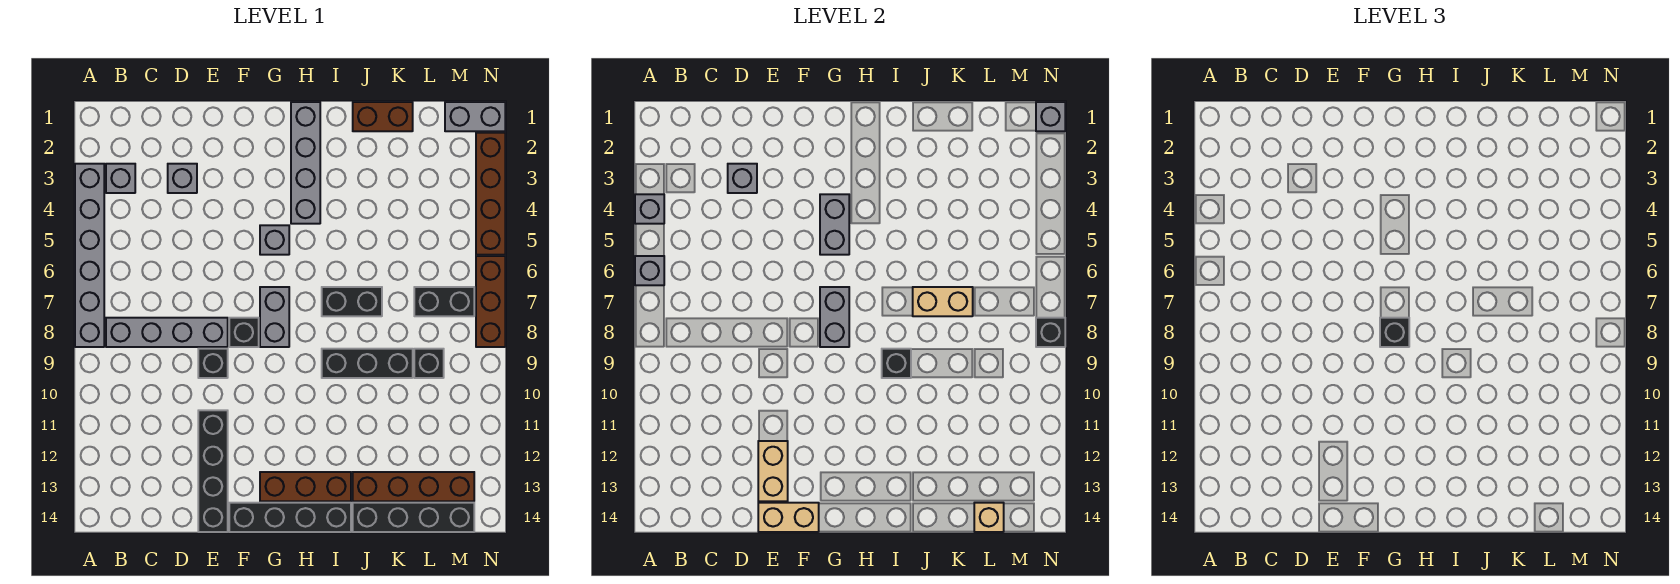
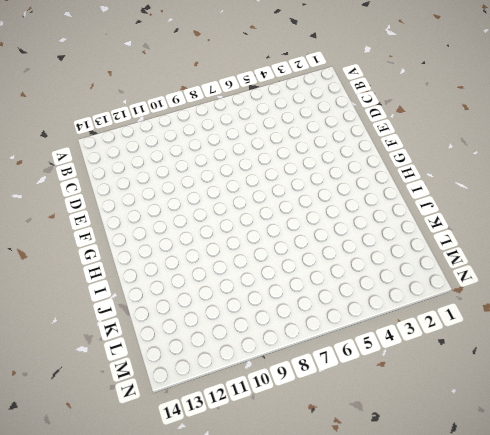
none -> grey 1x6 brick [75,164,104,347]
none -> grey 1x1 brick [106,164,135,193]
none -> grey 1x4 brick [106,318,228,347]
none -> grey 1x1 brick [168,164,197,193]

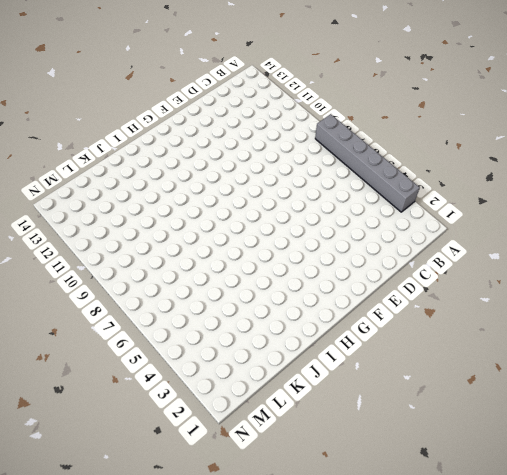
none -> grey 1x1 brick [106,164,135,193]
none -> grey 1x4 brick [106,318,228,347]
none -> grey 1x1 brick [168,164,197,193]
none -> black 1x1 brick [198,349,228,378]

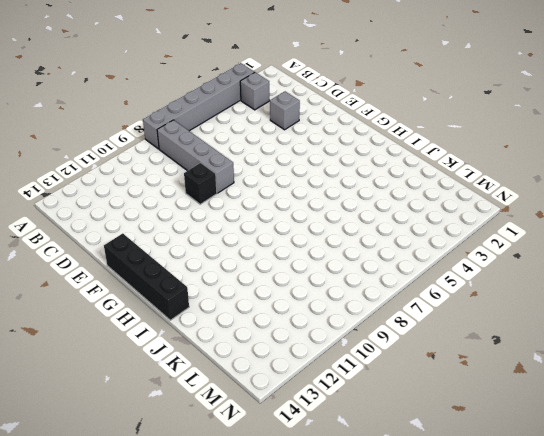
none -> black 1x4 brick [198,410,228,532]
none -> black 1x1 brick [229,318,259,347]
none -> grey 1x1 brick [260,225,289,255]
none -> grey 1x2 brick [260,287,289,347]

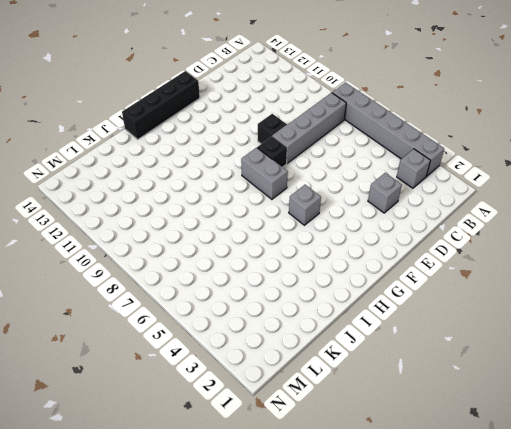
none -> black 1x4 brick [198,410,228,532]
none -> brown 1x3 brick [260,472,351,501]
none -> grey 1x4 brick [291,102,320,224]
none -> black 1x2 brick [322,287,382,316]

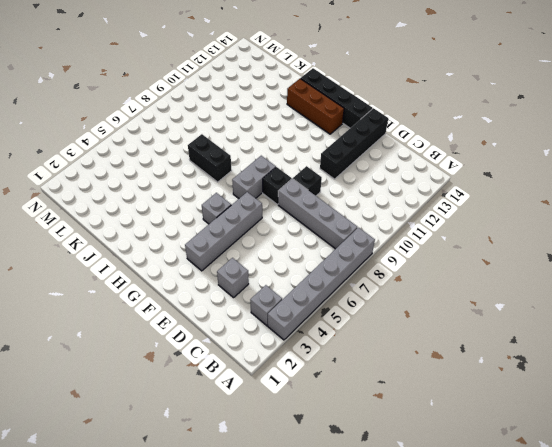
grey 1x4 brick [185,192,262,271] -> grey 1x4 brick moved to [291,102,320,224]
none -> black 1x3 brick [322,349,413,378]
none -> brown 1x2 brick [353,102,413,131]
none -> brown 1x4 brick [353,472,474,501]
none -> black 1x4 brick [353,503,474,532]

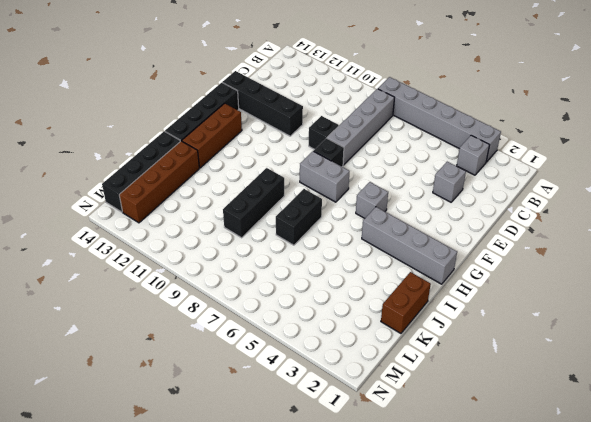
none -> black 1x2 brick [414,287,474,316]
none -> black 1x1 brick [414,349,444,378]
none -> grey 1x2 brick [445,102,505,131]
none -> brown 1x4 brick [476,133,505,255]

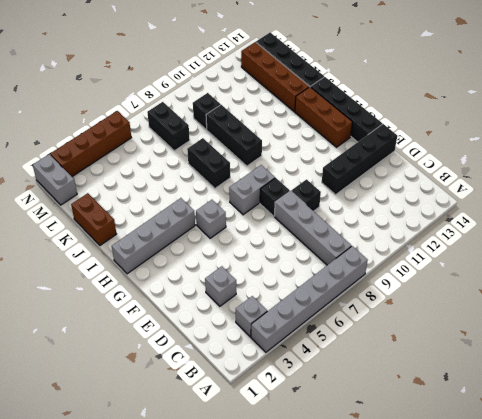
none -> brown 1x3 brick [476,256,505,347]
none -> grey 1x1 brick [635,194,664,224]
none -> grey 1x1 brick [635,256,664,285]
none -> grey 1x1 brick [728,164,757,193]

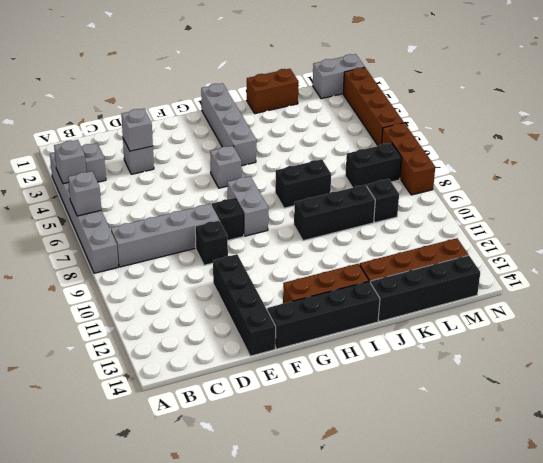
none -> tan 1x2 brick [758,441,788,501]
none -> tan 1x2 brick [758,503,819,532]
none -> grey 1x2 brick [820,194,849,255]
none -> grey 1x2 brick [820,287,849,347]

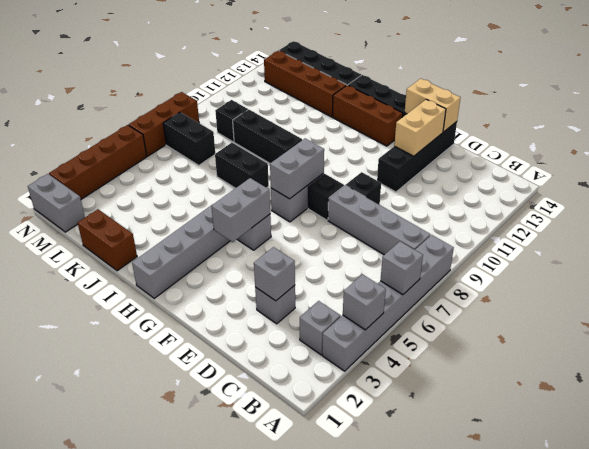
none -> black 1x1 brick [882,349,911,378]
none -> tan 1x2 brick [913,287,973,316]
none -> tan 1x1 brick [974,503,1004,532]
none -> grey 1x1 brick [1036,102,1065,131]

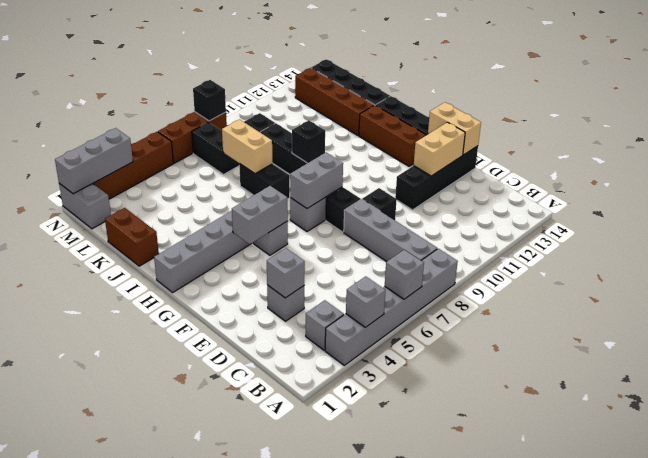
grey 1x3 brick [55,128,133,194] -> grey 1x1 brick [1036,102,1065,131]
none -> tan 1x1 brick [974,503,1004,532]
none -> black 1x1 brick [1380,318,1409,347]

